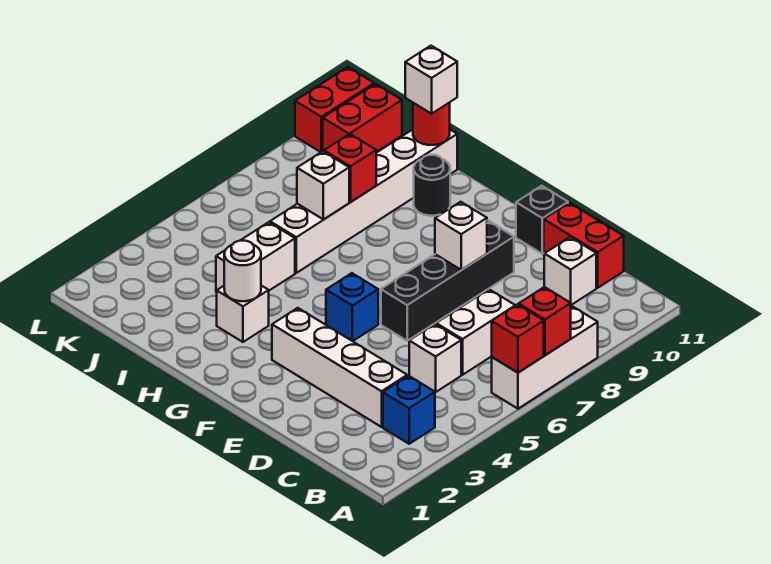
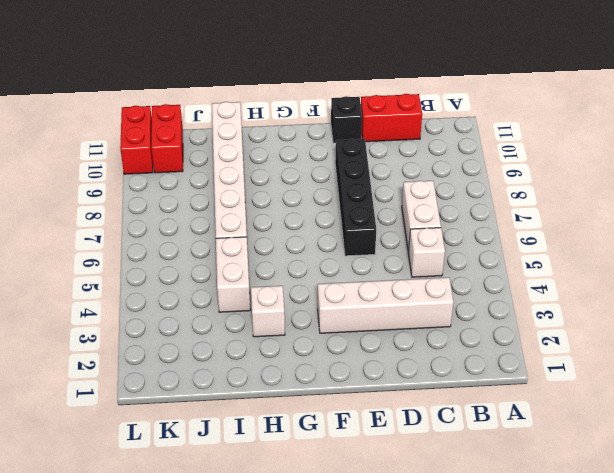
none -> white 1x3 brick [492,306,598,409]
none -> blue 1x1 brick [383,376,435,444]
none -> white 1x1 brick [544,237,596,305]

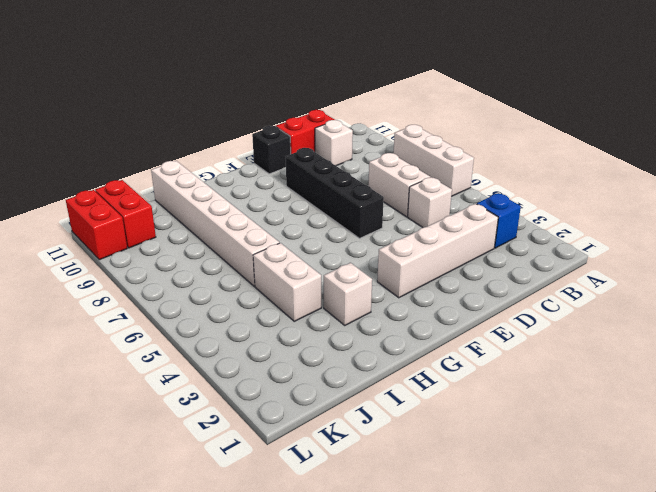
none -> blue 1x1 brick [326,273,378,341]
none -> black 1x1 round brick [414,155,450,216]
none -> red 1x1 brick [492,304,544,373]

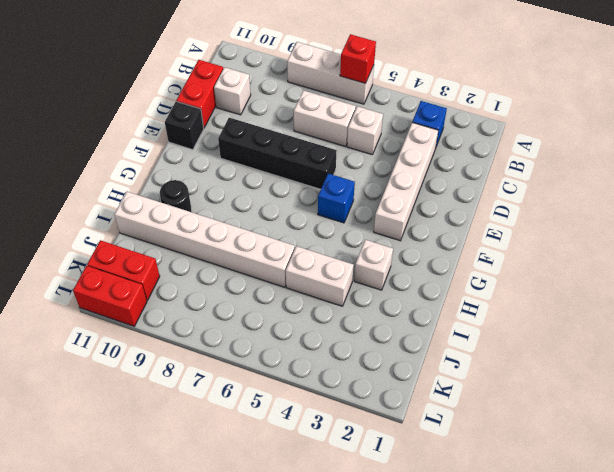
none -> red 1x1 brick [519,287,571,355]
none -> white 1x1 brick [435,202,487,270]
none -> white 1x1 round brick [224,241,261,301]

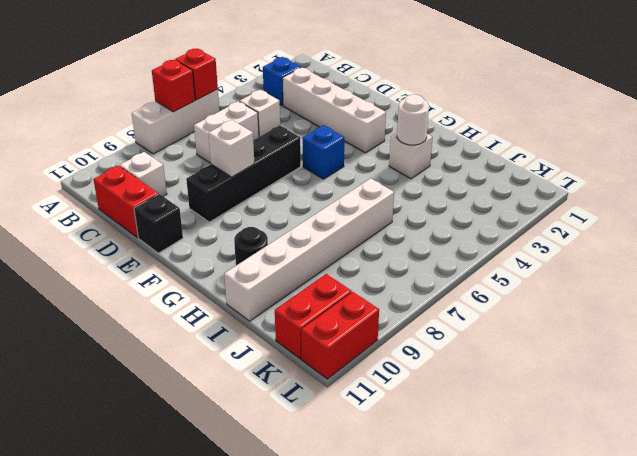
none -> white 1x2 brick [216,222,295,292]
none -> white 1x1 brick [297,151,349,219]
none -> red 1x1 brick [324,134,376,202]

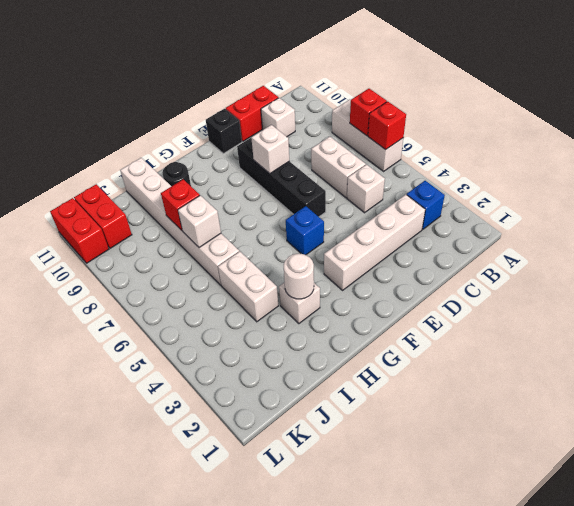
none -> red 1x1 round brick [413,103,450,145]
none -> white 1x1 brick [405,46,457,114]

